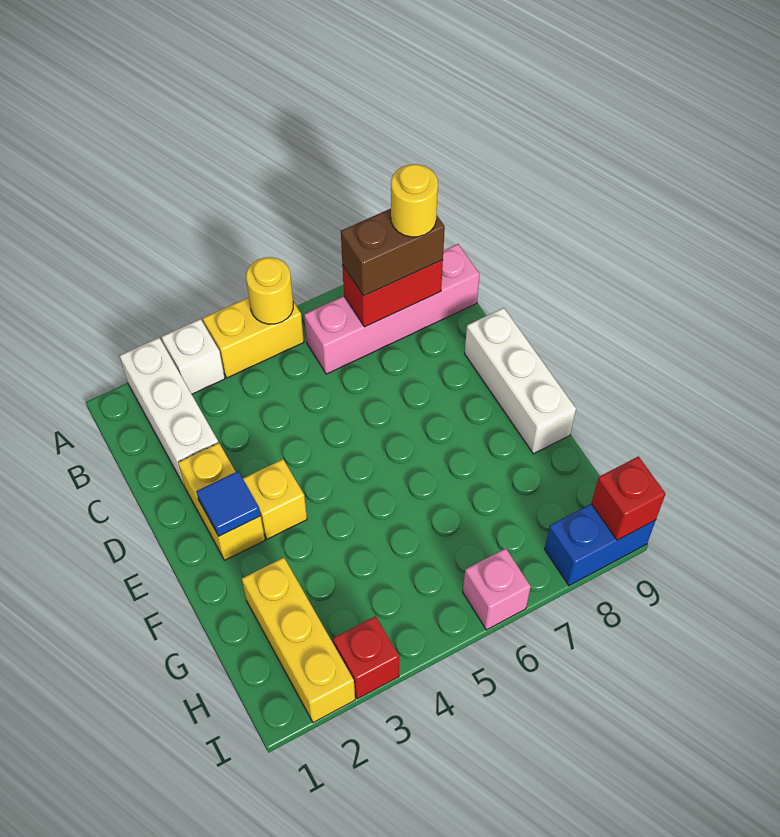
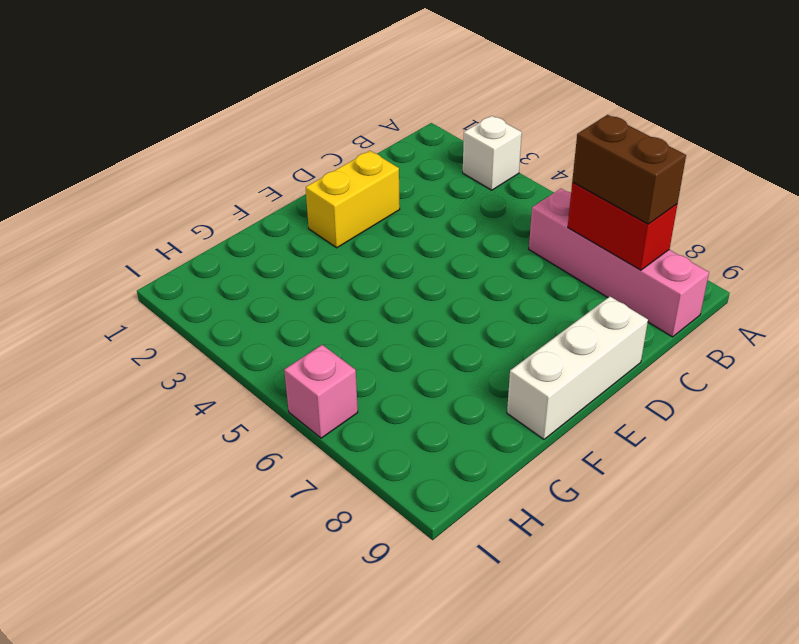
none -> white 1x3 brick [120,338,218,485]
none -> yellow 1x2 brick [203,297,304,378]
none -> yellow 1x1 brick [243,459,307,539]

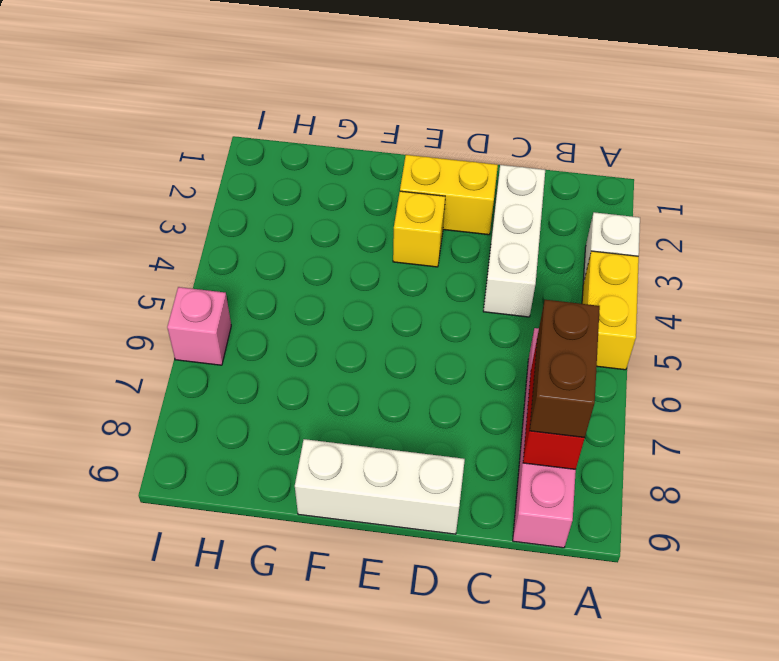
white 1x3 brick [483,165,545,317] -> white 1x3 brick turned to [120,338,218,485]
none -> yellow 1x3 brick [242,558,355,723]
none -> red 1x1 brick [333,616,399,699]
none -> blue 1x2 brick [545,504,656,586]

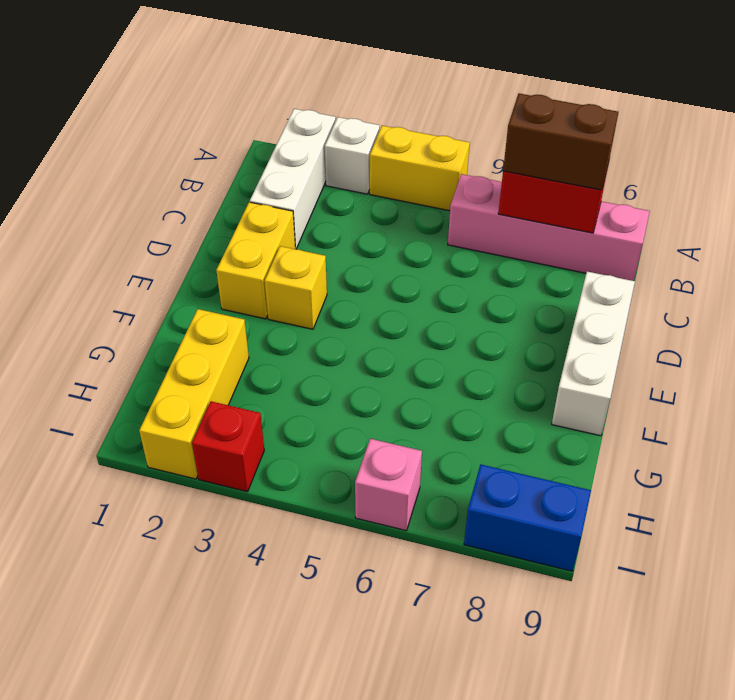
none -> yellow 1x1 round brick [246,257,293,324]
none -> blue 1x1 tile [196,471,261,536]
none -> red 1x1 brick [591,456,666,540]

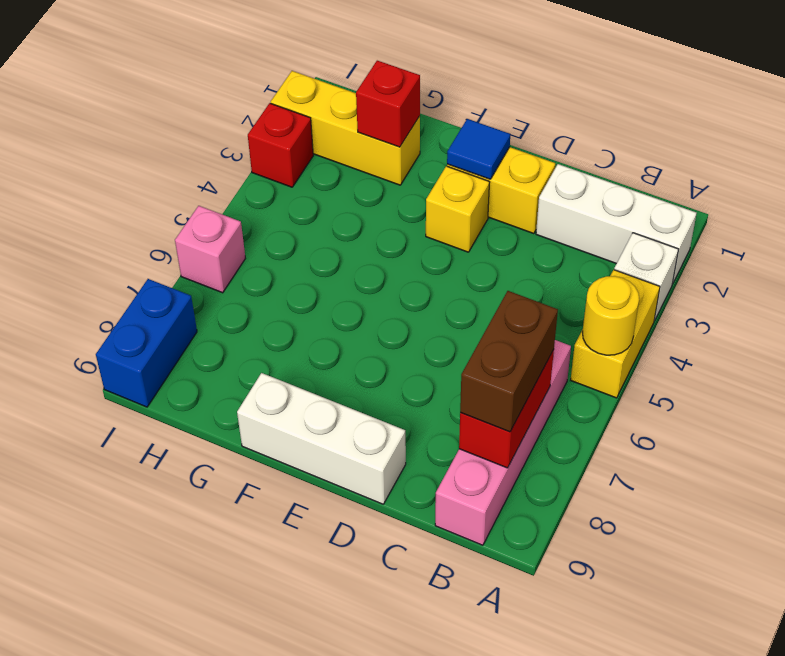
red 1x1 brick [356,61,420,147] -> red 1x1 brick moved to [591,456,666,540]
none -> yellow 1x1 round brick [391,164,438,237]

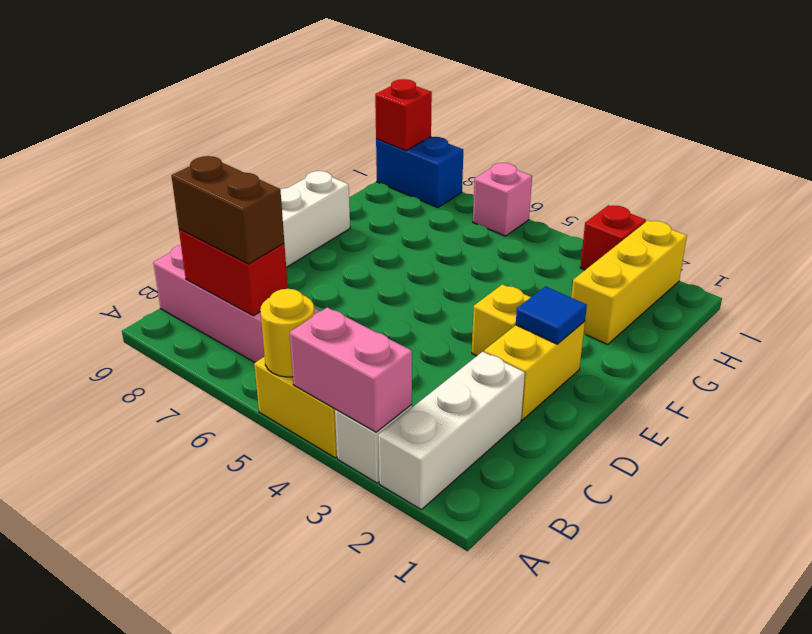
pink 1x2 brick [290,307,412,432] -> none
none -> yellow 1x1 round brick [391,164,438,237]

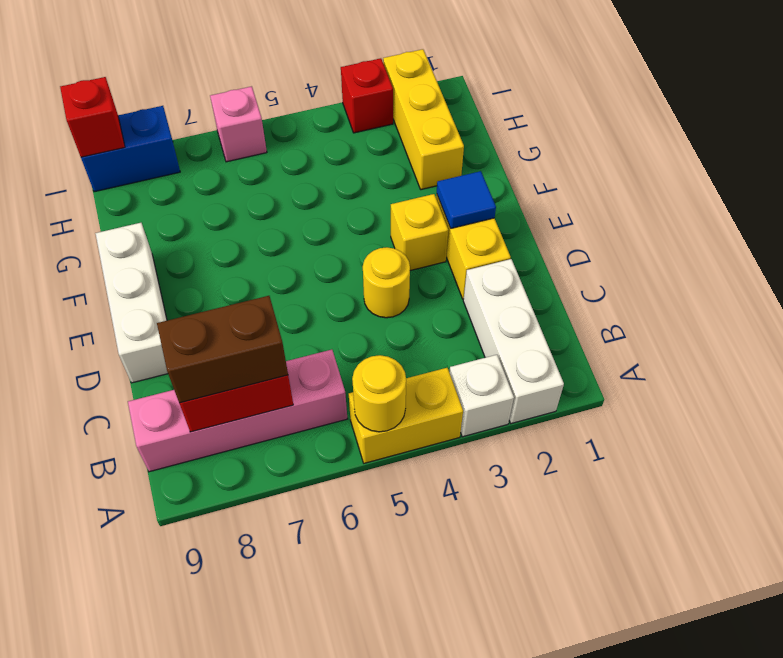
yellow 1x1 round brick [363,247,410,318] -> yellow 1x1 round brick moved to [391,164,438,237]

